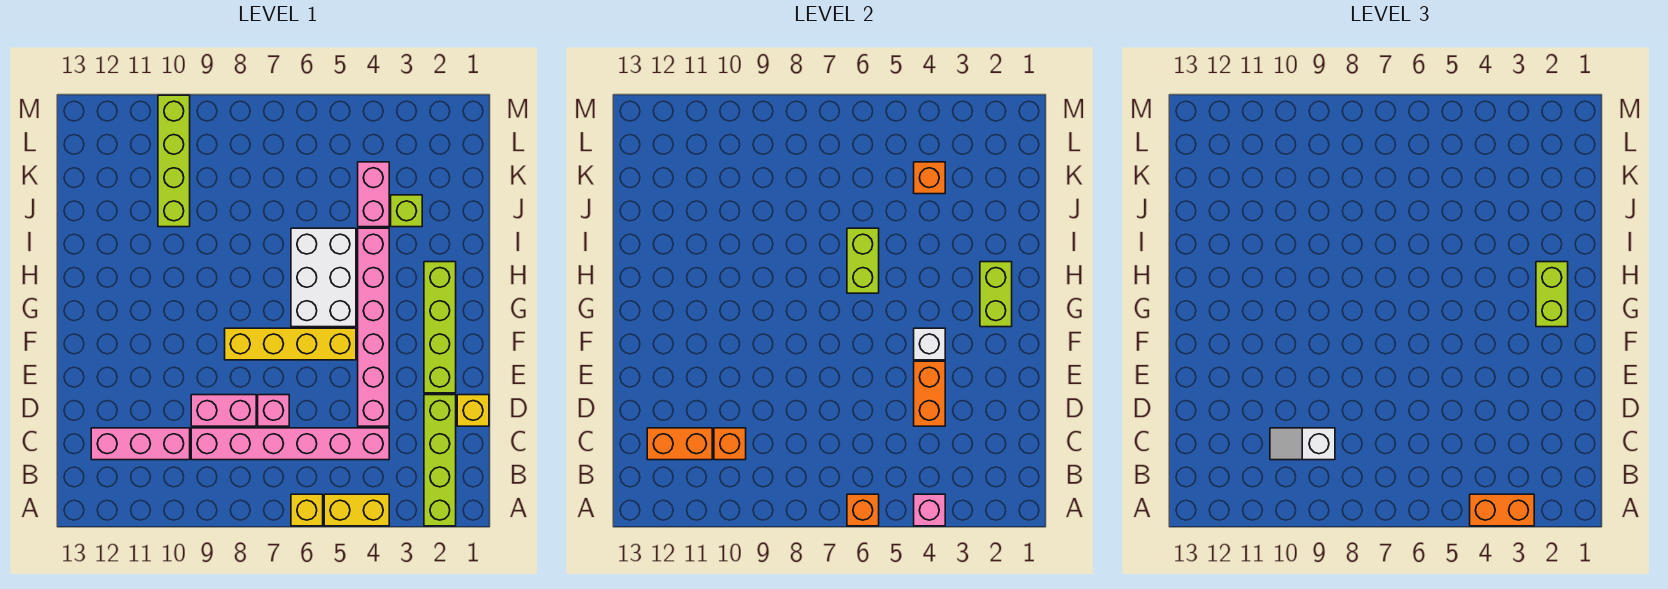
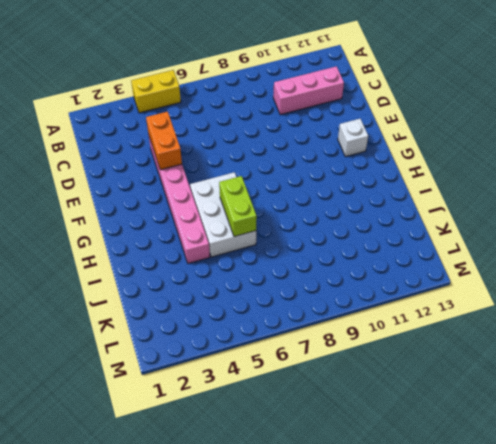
white 1x1 brick [338,119,368,157] -> white 1x1 brick moved to [914,328,945,360]
none -> lime 1x4 brick [424,395,456,526]
none -> yellow 1x1 brick [291,494,323,526]
none -> pink 1x6 brick [191,428,389,460]

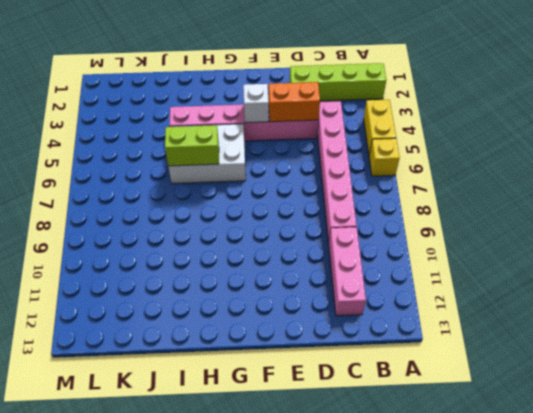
none -> yellow 1x1 brick [457,395,489,426]
none -> pink 1x1 brick [258,395,289,426]
none -> pink 1x2 brick [191,395,256,426]

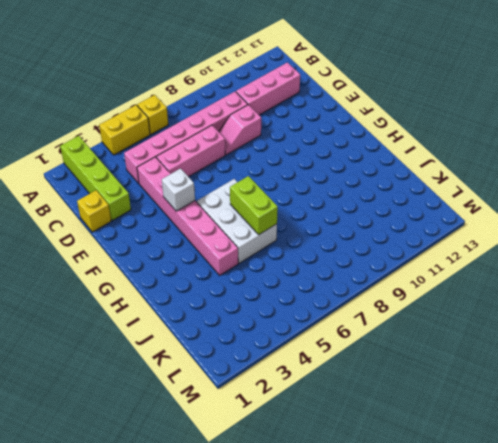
pink 1x3 brick [156,125,225,177] -> pink 1x1 brick [258,395,289,426]
pink 1x2 slope [219,105,261,155] -> pink 1x2 brick [191,395,256,426]
none -> lime 1x4 brick [424,262,456,393]
none -> yellow 1x4 brick [225,328,356,360]
none -> lime 1x1 brick [391,195,422,227]

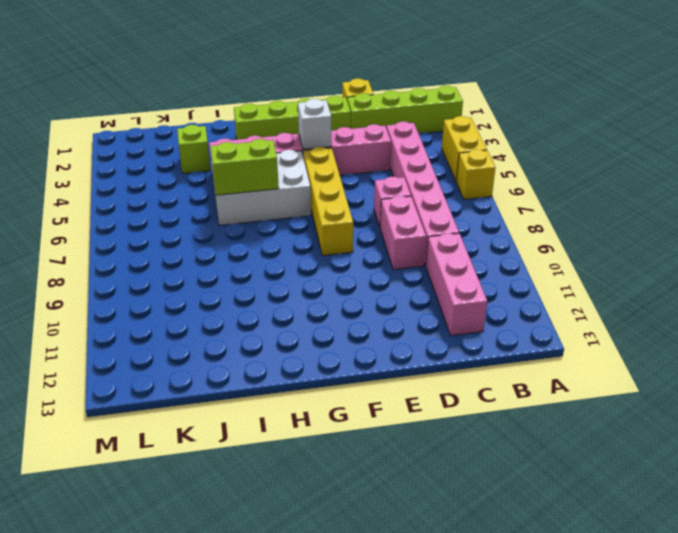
none -> pink 1x2 brick [358,162,389,227]
none -> lime 1x4 brick [158,95,190,227]
none -> pink 1x1 brick [914,494,945,526]

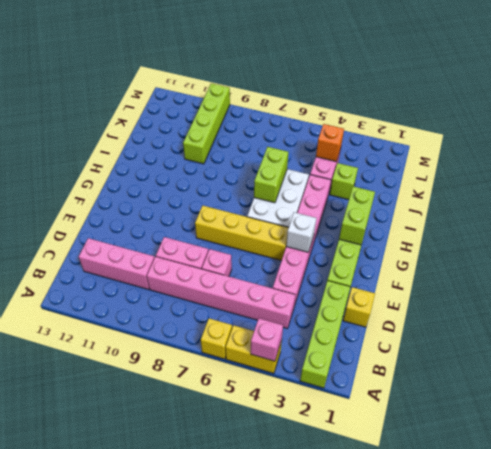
none -> orange 1x1 brick [847,494,879,526]
none -> orange 1x1 brick [714,428,746,460]
none -> orange 1x2 brick [647,428,712,460]

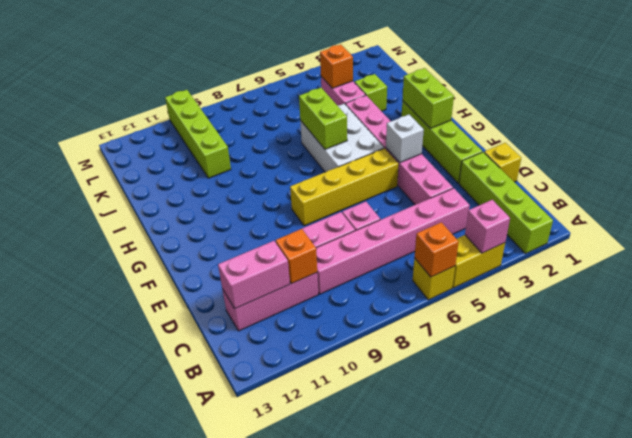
pink 1x2 brick [218,241,290,309] -> orange 1x2 brick [647,428,712,460]
none -> orange 1x2 brick [914,361,945,426]
none -> orange 1x2 brick [1470,494,1534,526]
none -> white 1x2 slope [1270,428,1335,460]

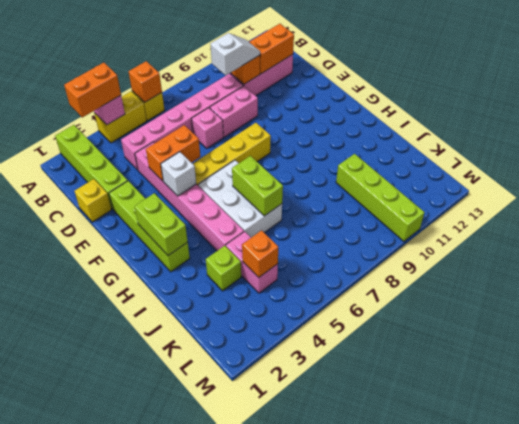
orange 1x2 brick [146,125,200,181] -> orange 1x2 brick turned to [914,361,945,426]
none -> lime 1x2 brick [1536,262,1568,327]

